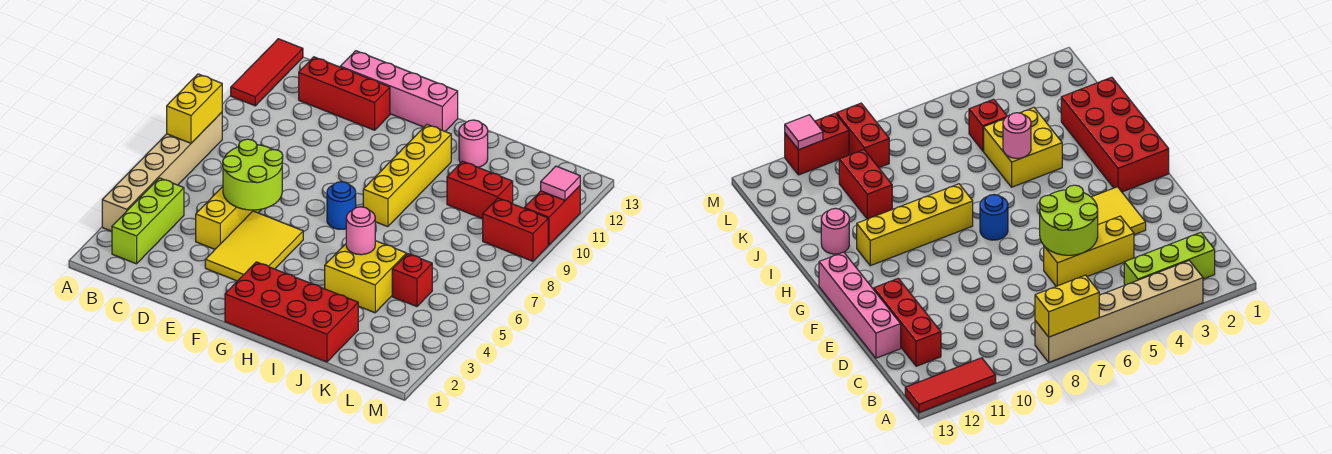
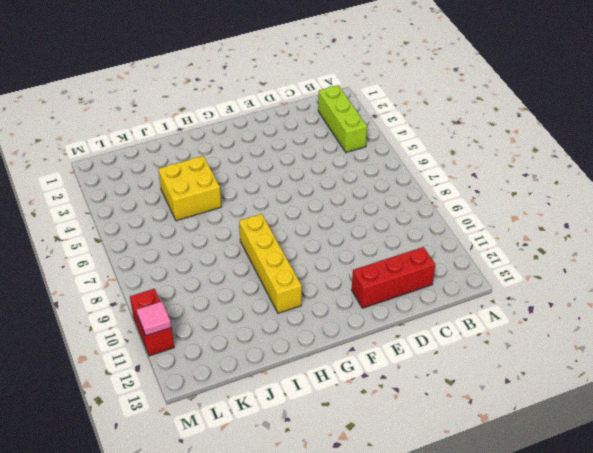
none -> tan 1x6 brick [102,112,222,231]
none -> red 1x3 tile [231,39,303,106]
none -> yellow 1x3 brick [196,187,261,249]

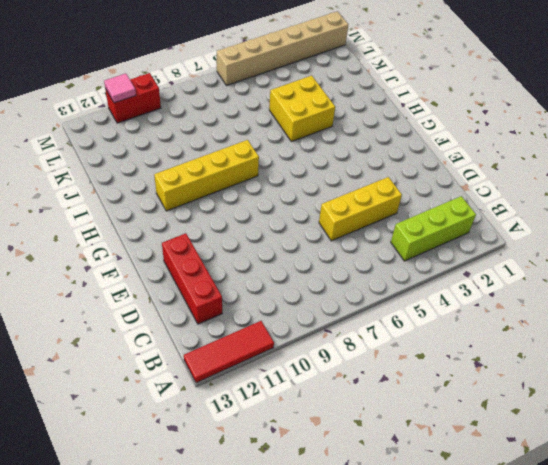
tan 1x6 brick [217,11,348,86] -> tan 1x6 brick moved to [102,112,222,231]
none -> pink 1x4 brick [340,51,458,131]
none -> yellow 2x3 tile [205,211,303,281]
none -> red 2x4 brick [225,262,358,362]

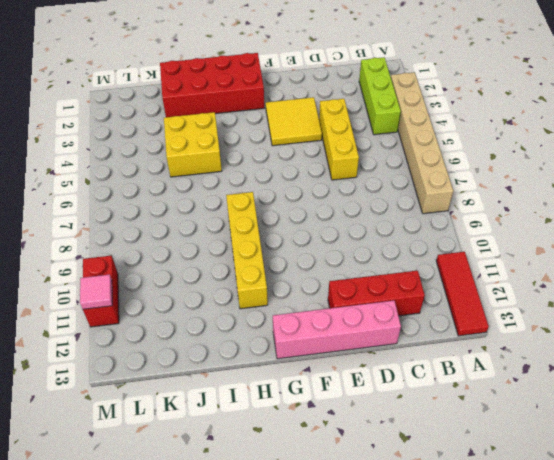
yellow 2x2 tile [266,97,322,146] -> yellow 2x3 tile [205,211,303,281]
none -> blue 1x1 round brick [327,182,356,229]
none -> pink 1x1 round brick [459,120,488,167]
none -> red 1x2 brick [447,161,513,219]

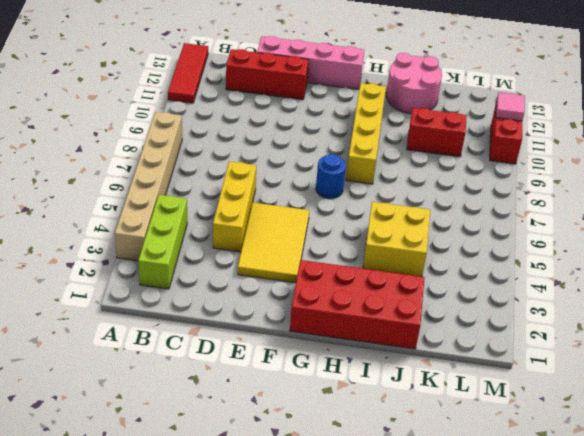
pink 2x2 round brick [386,53,442,114] -> pink 1x1 round brick [459,120,488,167]
none -> red 1x1 brick [392,254,432,307]
none -> red 1x2 brick [483,198,548,261]
none -> yellow 1x2 brick [167,74,222,143]

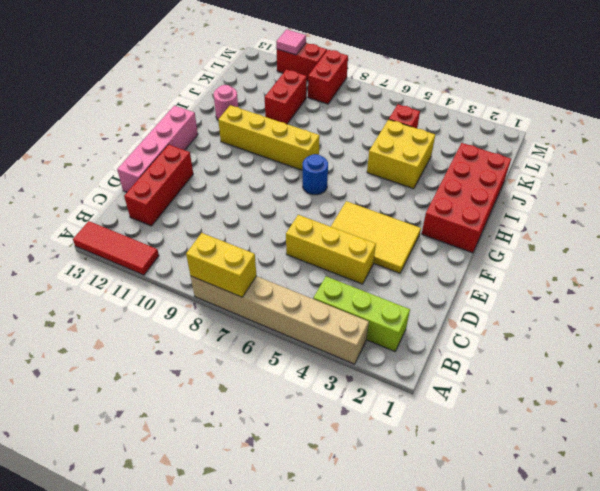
none -> lime 2x2 round brick [223,139,283,210]
none -> pink 1x1 round brick [346,207,375,255]

